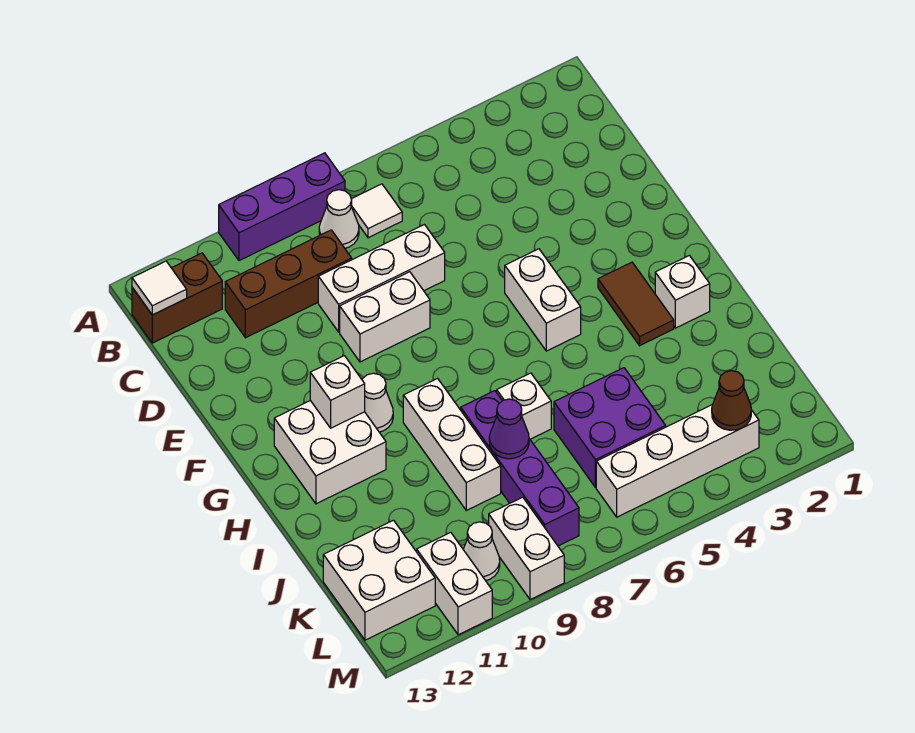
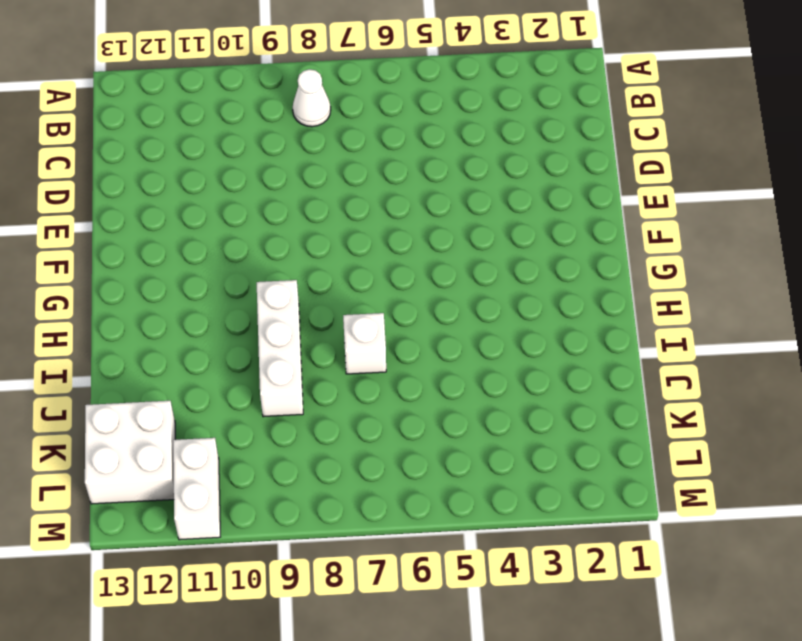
none -> purple 1x3 brick [219,153,345,261]
none -> white 1x1 tile [351,184,402,238]
none -> brown 1x2 brick [132,253,222,343]

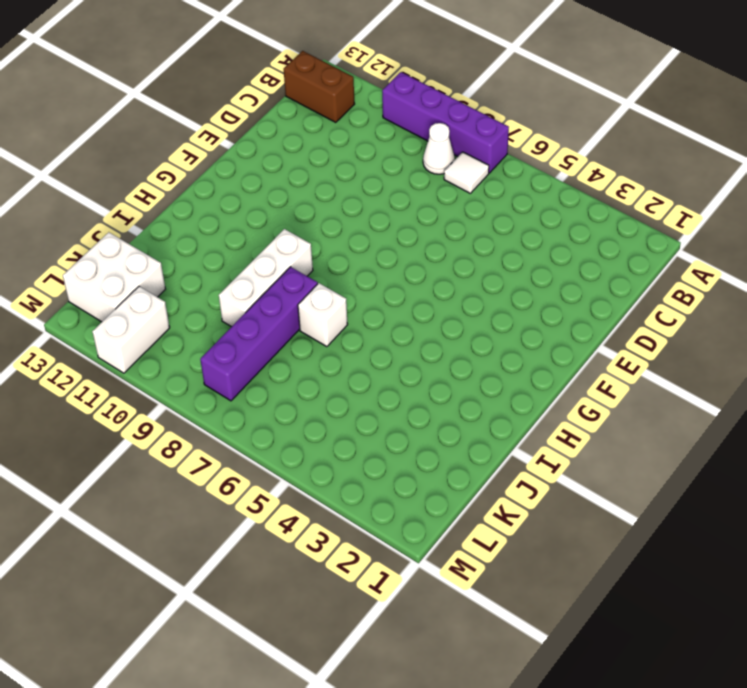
purple 1x4 brick [382,72,509,173] -> purple 1x3 brick [219,153,345,261]
none -> brown 1x3 brick [225,230,352,338]
none -> white 1x3 brick [318,225,445,332]
none -> white 1x2 brick [340,272,430,362]

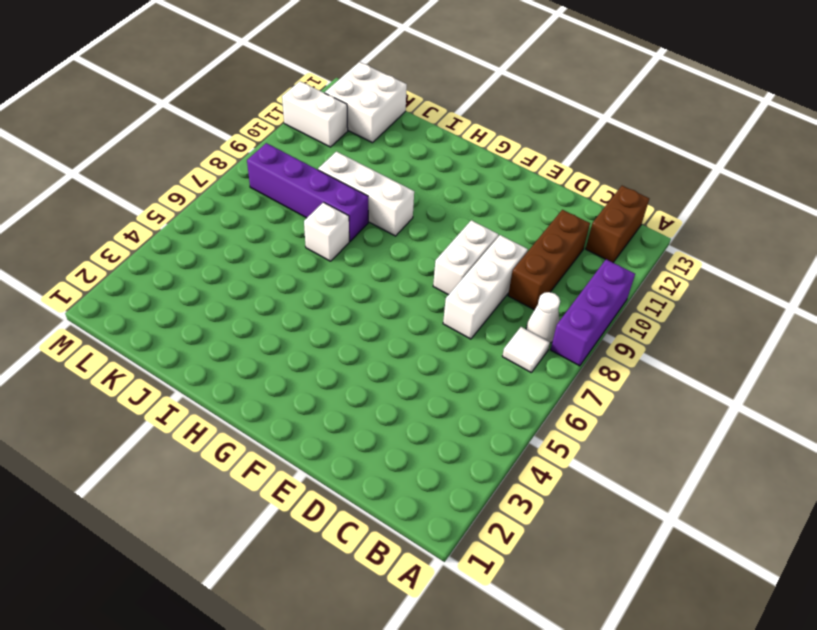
none -> white 1x2 brick [505,249,581,351]
none -> brown 1x2 tile [598,262,674,346]
none -> white 1x1 cone [362,373,393,432]

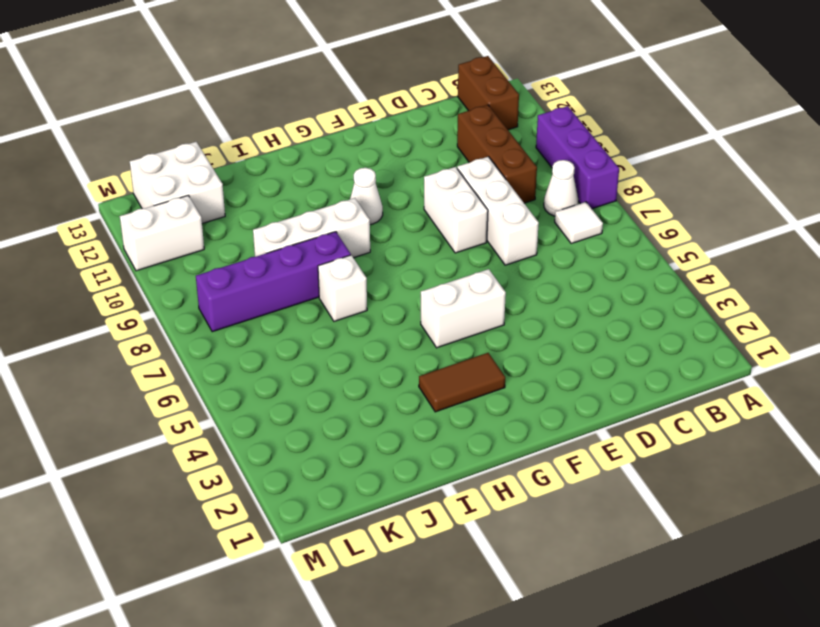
none -> white 2x2 brick [274,401,386,504]
none -> white 1x1 brick [655,255,710,328]
none -> purple 2x2 brick [554,368,666,488]

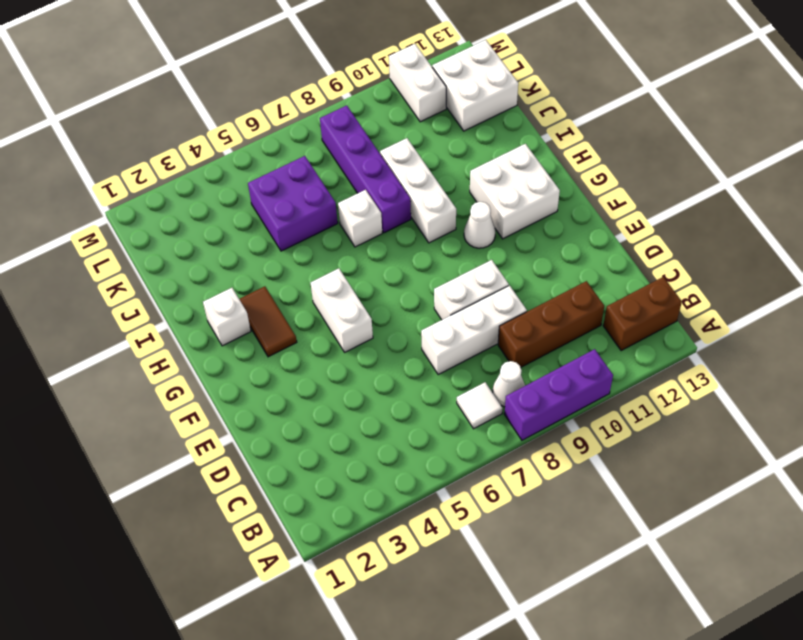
none -> white 1x4 brick [596,405,759,517]
none -> white 1x2 brick [489,497,564,600]
none -> white 1x1 cone [463,522,500,581]

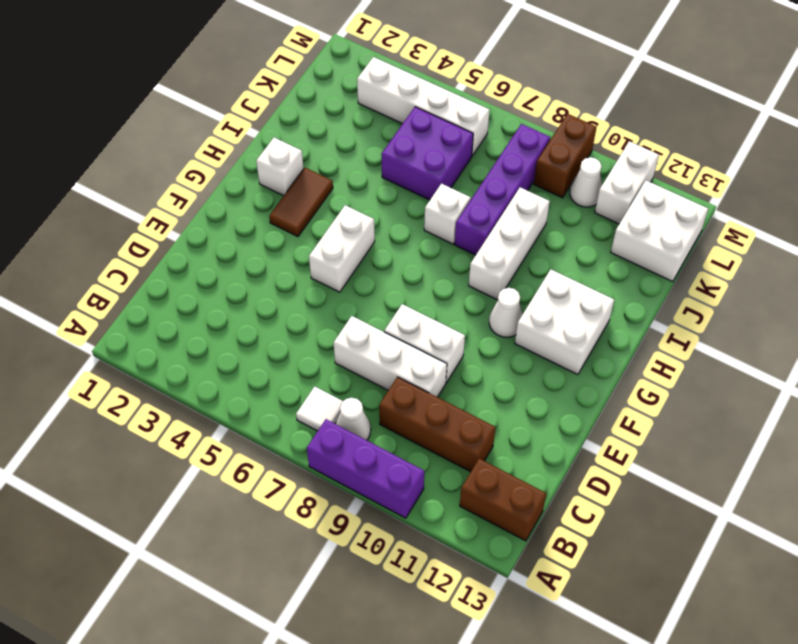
brown 1x2 brick [534,114,597,198] -> white 1x2 brick [489,497,564,600]
none -> white 1x1 tile [132,261,187,315]
none -> white 1x1 brick [310,356,365,428]
none -> purple 1x1 cone [489,399,529,459]

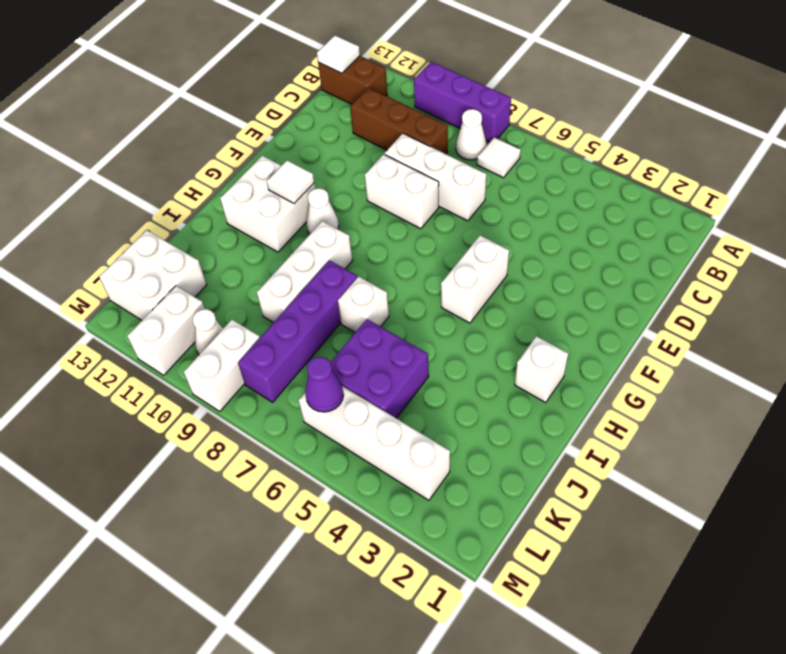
white 1x1 tile [267,160,314,204] -> white 1x1 brick [310,356,365,428]
purple 1x1 cone [305,357,344,412] -> purple 1x1 cone moved to [489,399,529,459]
none -> brown 1x2 tile [598,262,674,346]
none -> brown 1x1 cone [712,371,751,430]

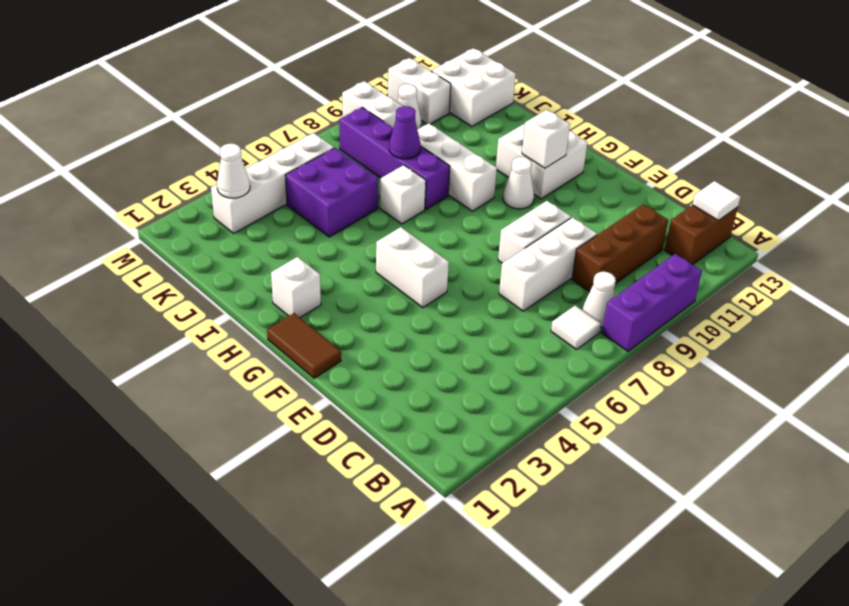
brown 1x2 tile [267,313,341,378] -> brown 1x2 tile moved to [598,262,674,346]
white 1x1 cone [217,144,250,198] -> brown 1x1 cone [712,371,751,430]

